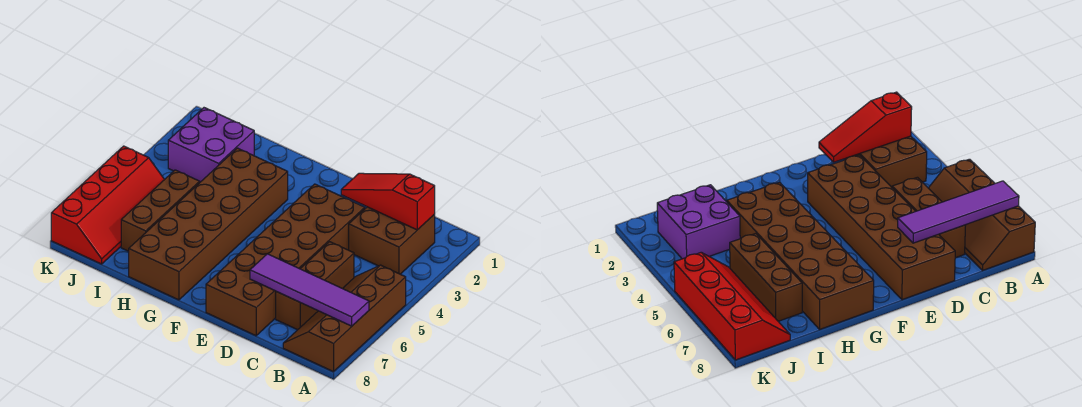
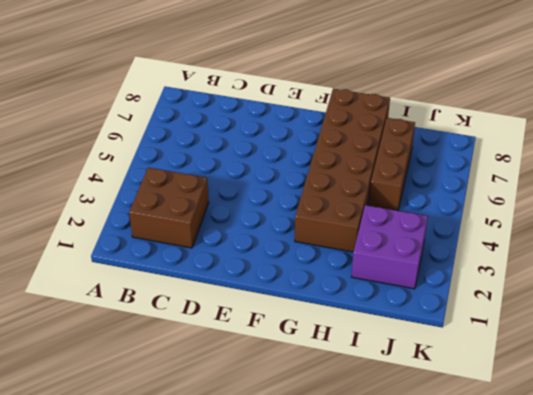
none -> brown 2x4 slope [283,265,406,372]
none -> brown 1x3 brick [276,242,354,330]

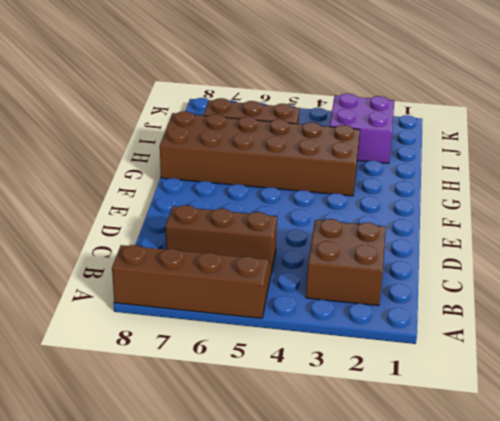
none -> brown 2x6 brick [206,184,365,336]
none -> red 2x4 slope [51,146,165,264]

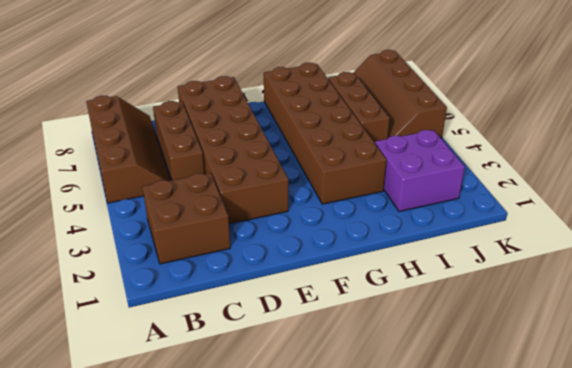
brown 2x4 slope [354,50,447,138] -> red 2x4 slope [51,146,165,264]
none -> purple 1x4 tile [250,254,369,326]
none -> red 1x3 slope [341,173,435,230]

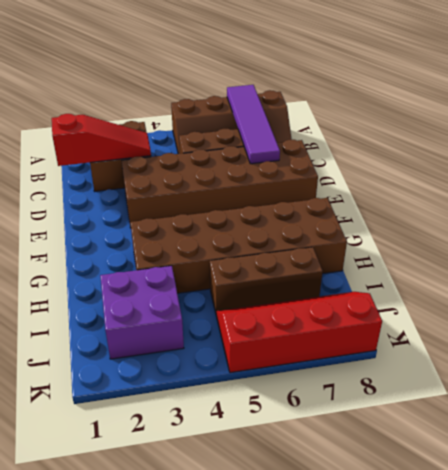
red 1x3 slope [52,114,151,166] -> red 1x3 slope turned to [341,173,435,230]

